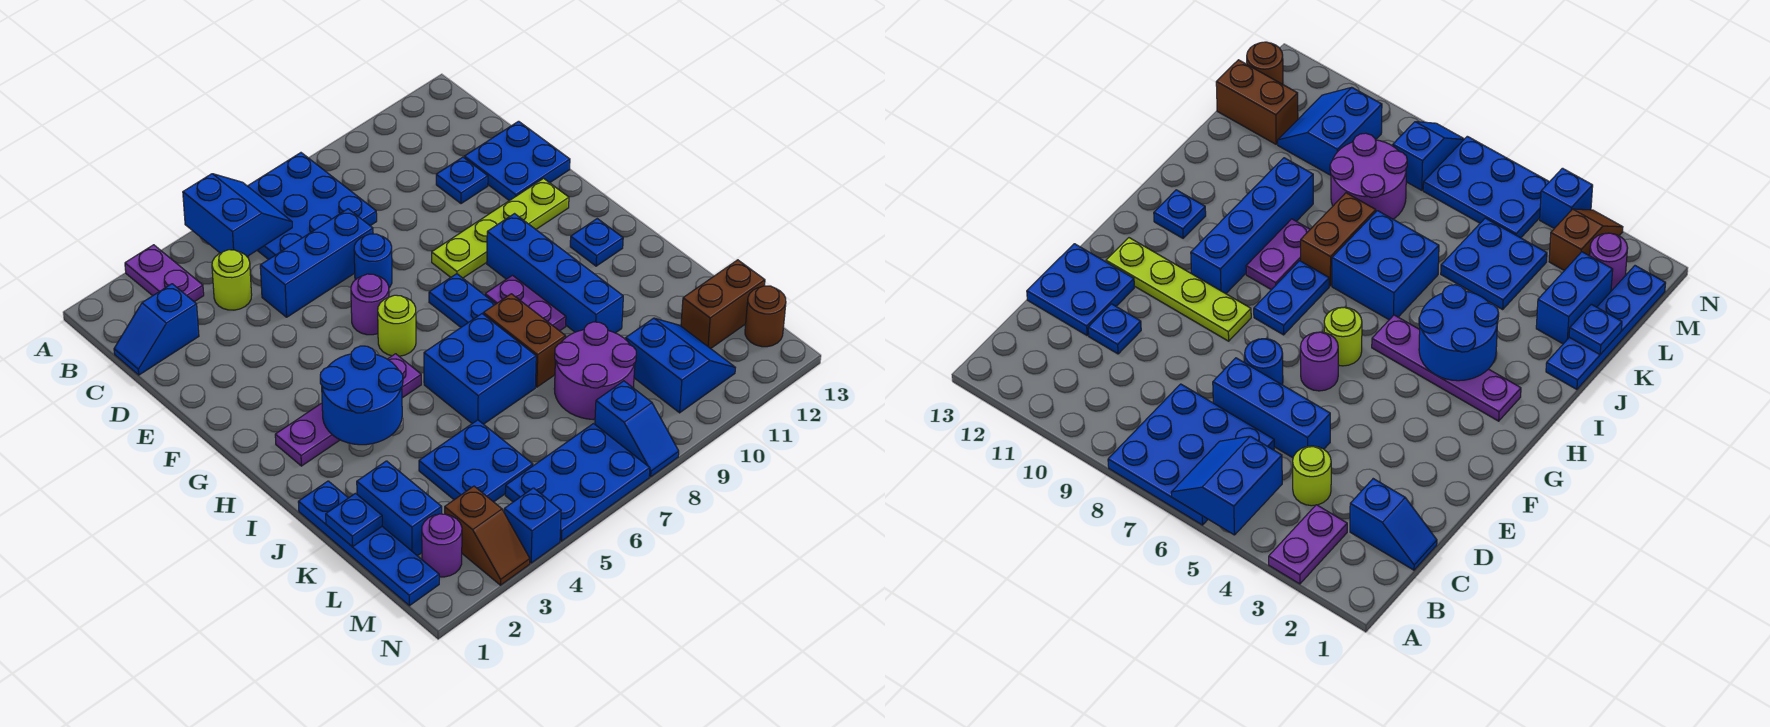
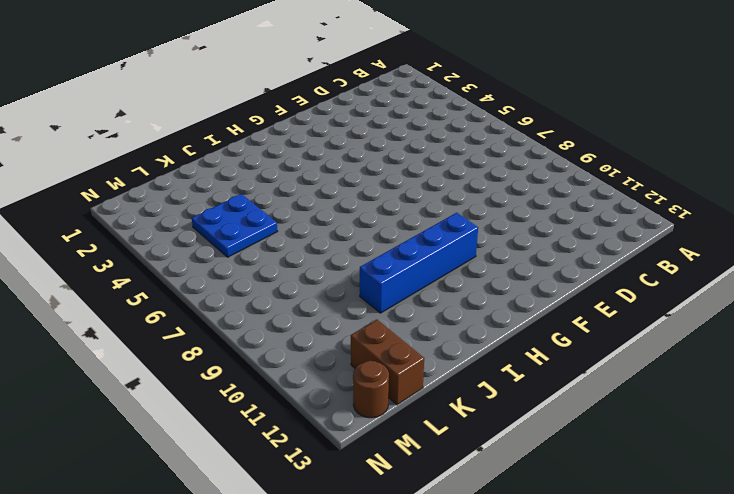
none -> purple 1x2 plate [125,245,204,302]
none -> blue 3x3 plate [248,153,377,260]
none -> blue 1x2 slope [114,284,199,375]
none -> lime 1x1 round brick [212,250,252,310]

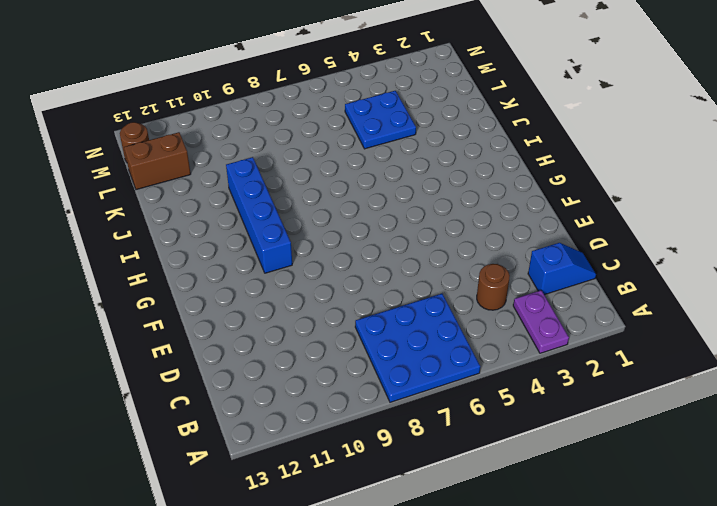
brown 1x1 round brick [477,264,510,310] -> lime 1x1 round brick [212,250,252,310]
none -> blue 1x3 brick [260,209,373,317]
none -> blue 1x1 plate [436,157,488,204]
none -> blue 2x2 plate [464,121,570,201]
none -> blue 1x1 round brick [354,234,392,288]

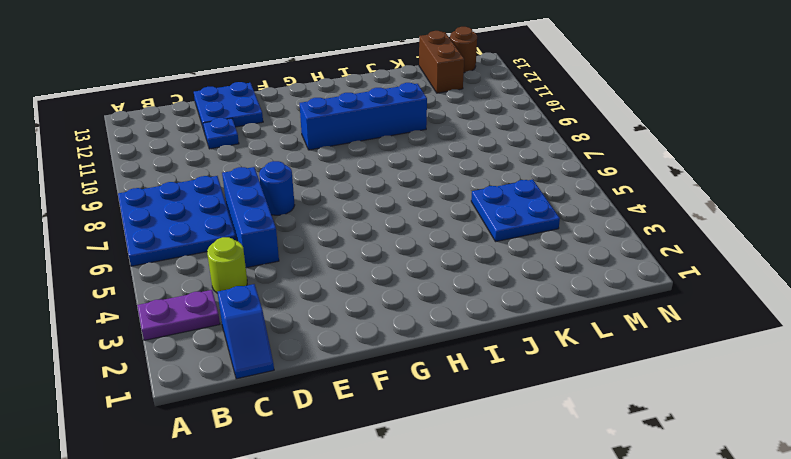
none -> purple 1x1 round brick [351,274,389,335]
none -> lime 1x4 plate [432,178,569,278]
none -> lime 1x1 round brick [378,295,416,356]
none -> blue 1x2 plate [429,274,495,327]

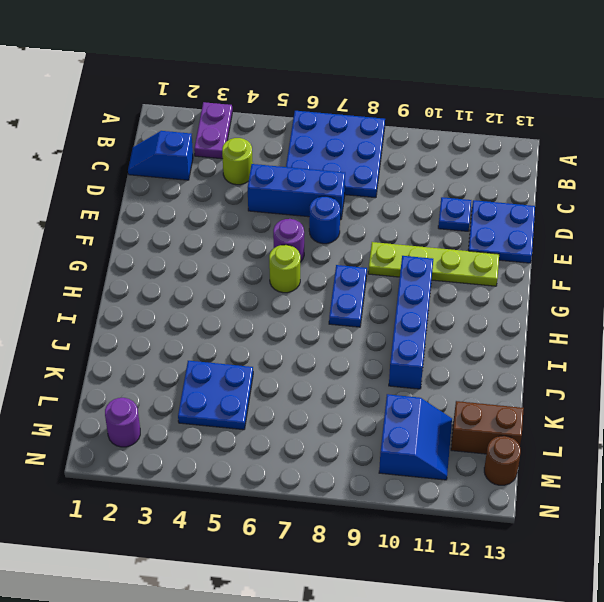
none -> purple 1x4 plate [275,354,421,466]
none -> purple 1x2 plate [485,275,566,331]
none -> blue 1x1 plate [570,219,623,266]
none -> blue 2x2 brick [424,314,536,424]

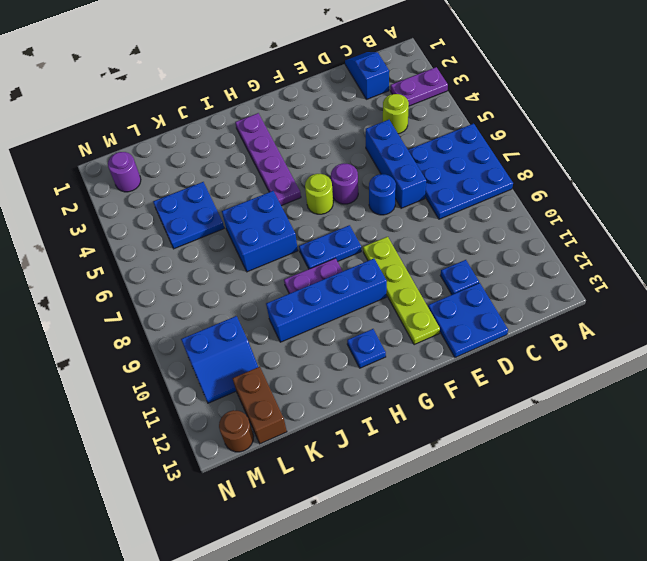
none -> brown 1x2 brick [483,294,566,387]
none -> blue 1x4 plate [298,481,439,606]
none -> blue 1x2 brick [357,461,442,556]
none -> purple 2x2 round brick [554,322,636,420]

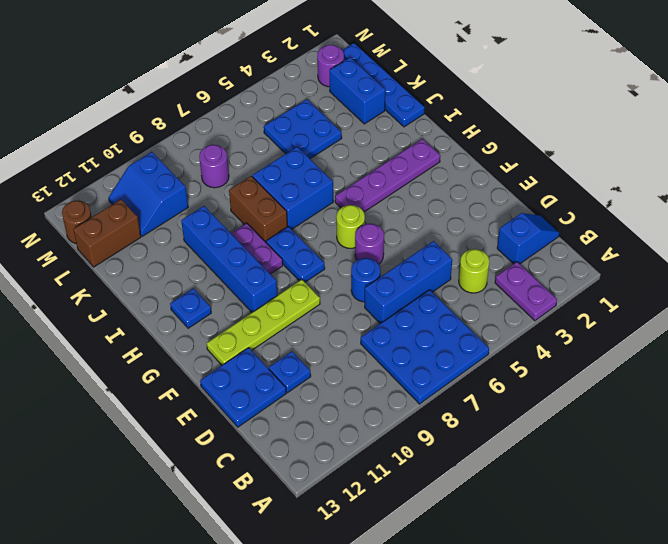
purple 1x1 round brick [199,145,229,188] -> purple 2x2 round brick [554,322,636,420]
none -> brown 1x2 slope [445,486,530,585]
none -> blue 2x3 plate [505,424,650,541]
none -> blue 1x2 slope [595,381,679,477]
none -> blue 1x1 brick [504,488,561,563]

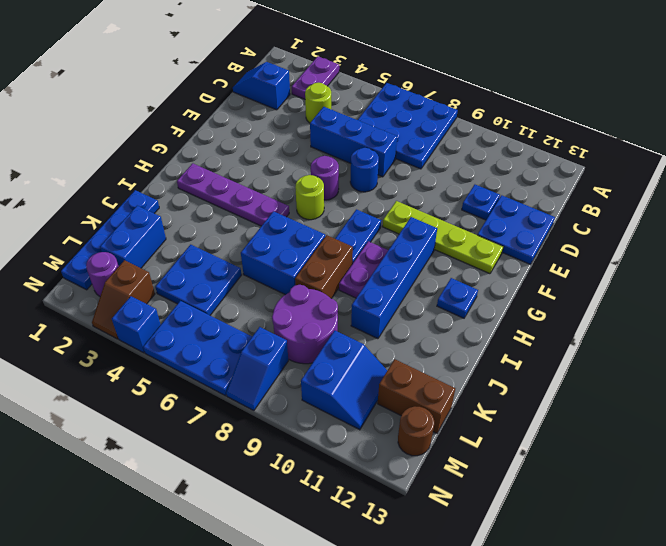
none -> blue 2x2 slope [183,174,292,256]
none -> blue 2x2 round brick [320,346,403,445]
none -> blue 1x1 plate [326,493,382,547]

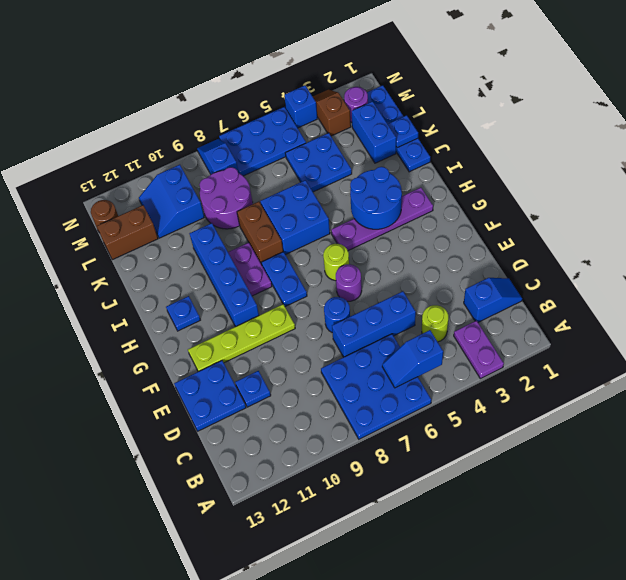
blue 1x2 slope [382,330,443,388] -> blue 2x2 slope [183,174,292,256]

